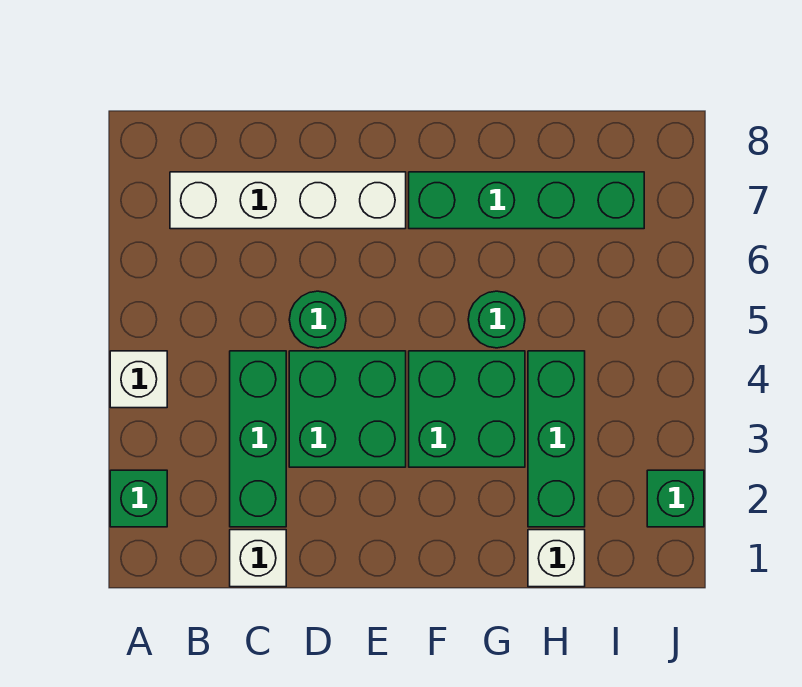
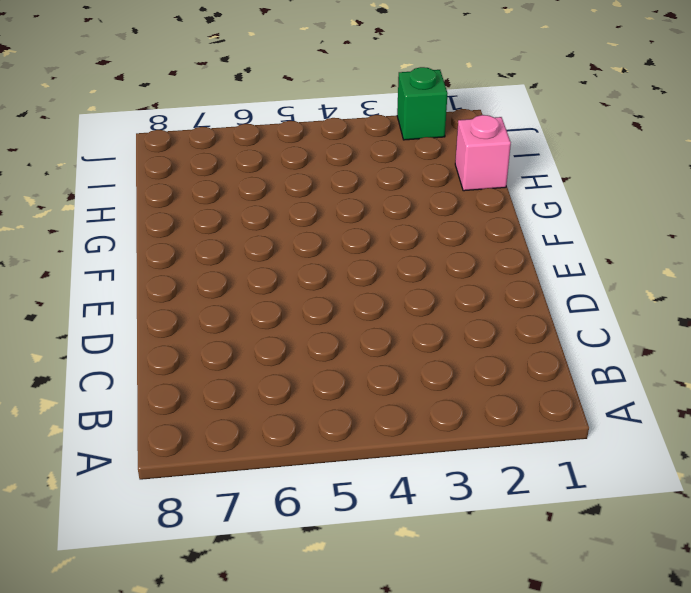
pink 1x1 brick [455,115,511,191] -> white 1x1 brick [528,530,585,587]
none -> green 1x1 brick [110,470,167,527]
none -> white 1x1 brick [110,351,167,408]
none -> white 1x4 brick [170,172,406,229]

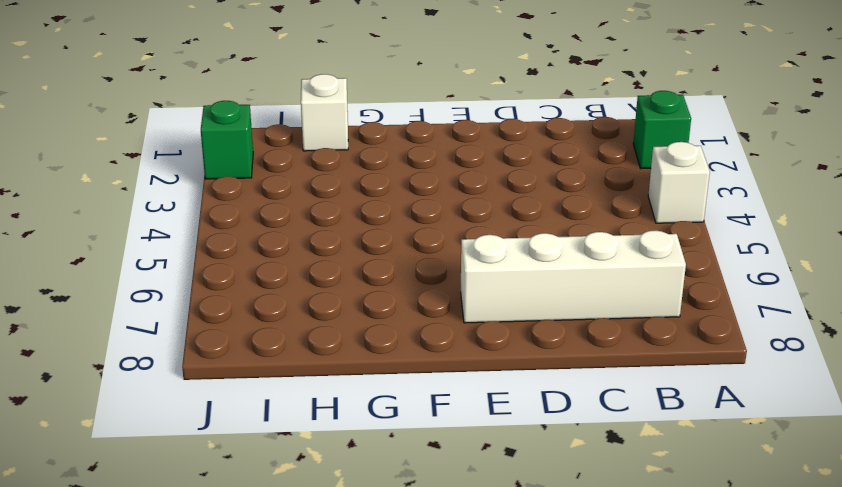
none -> white 1x1 brick [230,530,286,587]
none -> green 1x3 brick [230,351,286,527]
none -> green 2x2 brick [289,351,406,467]

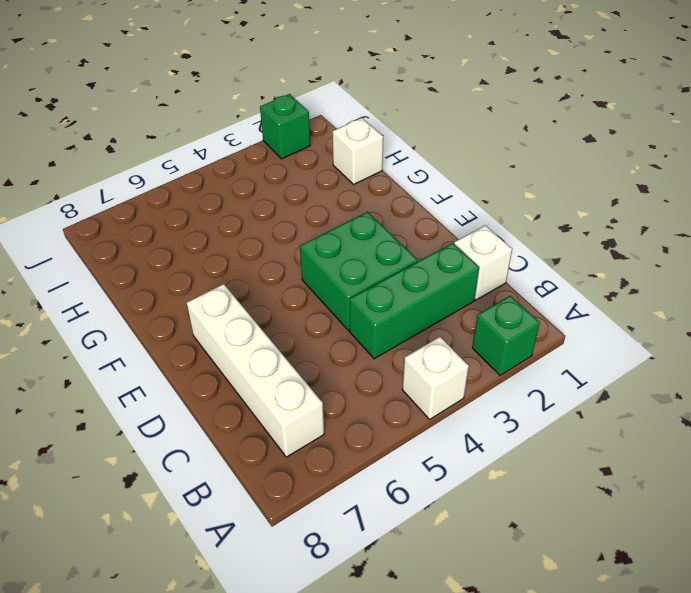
none -> green 1x1 round brick [289,291,346,348]
none -> green 2x2 brick [409,351,525,467]
none -> green 1x4 brick [409,172,644,229]

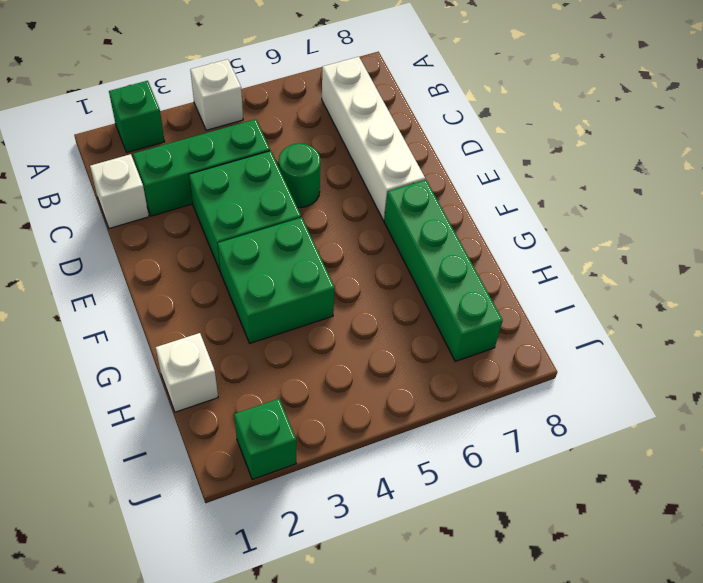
none -> green 1x1 round brick [468,291,525,348]
none -> green 1x3 brick [528,351,585,527]

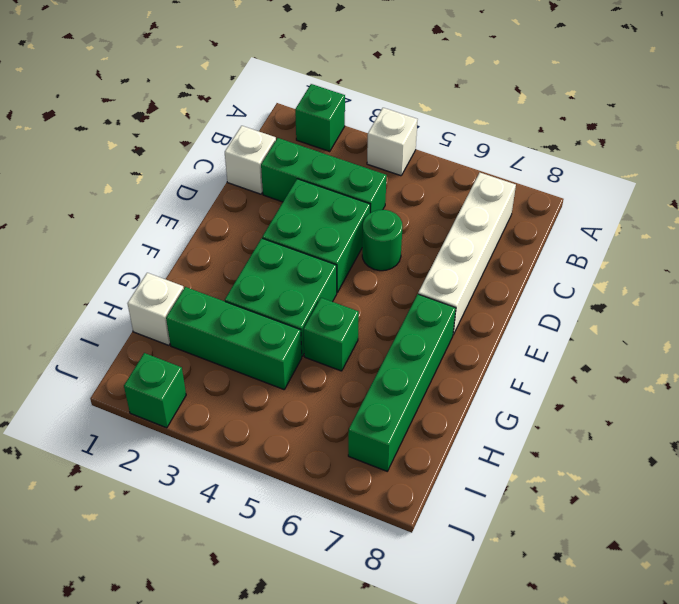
green 1x1 brick [304,298,359,371] -> green 1x1 round brick [468,291,525,348]

